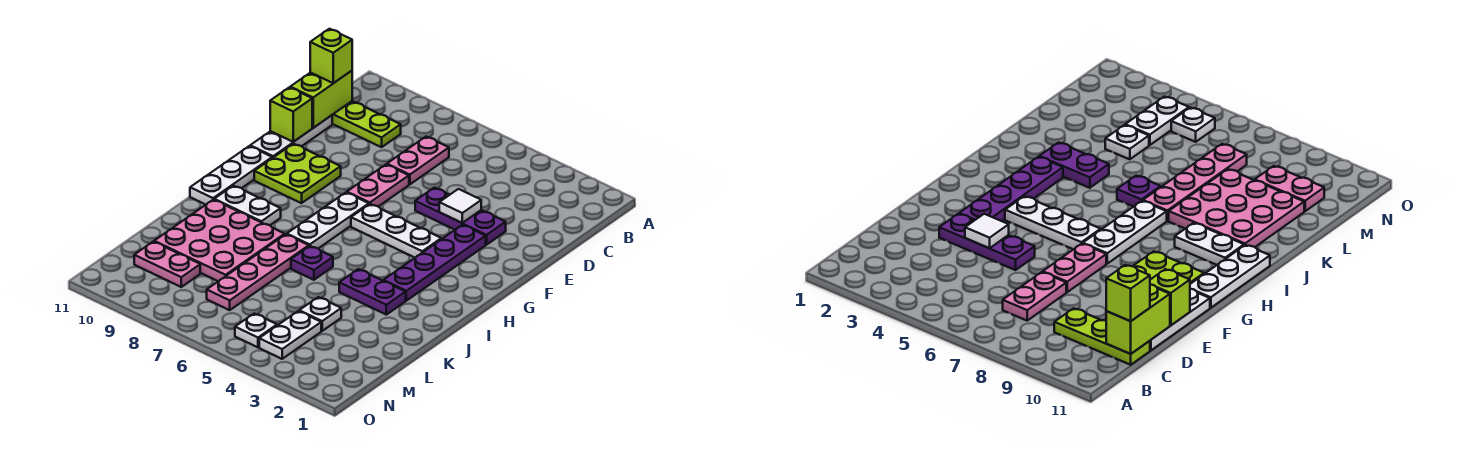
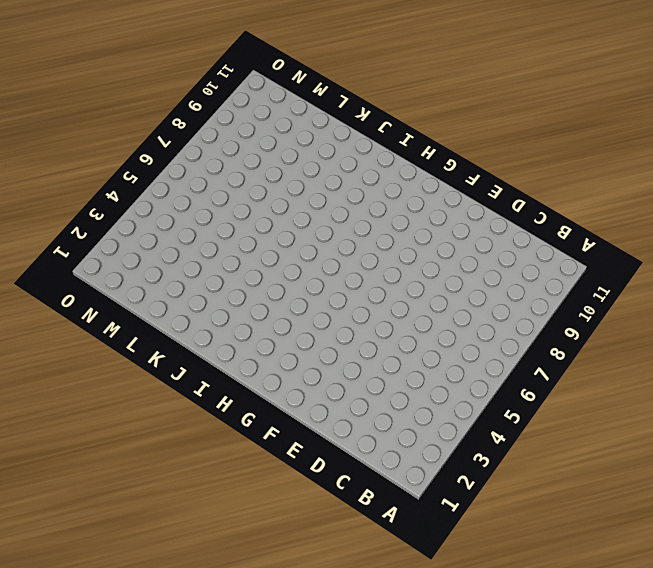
none -> pink 1x2 plate [387,137,449,184]
none -> lime 1x3 plate [332,101,401,147]
none -> white 1x3 plate [250,115,332,158]

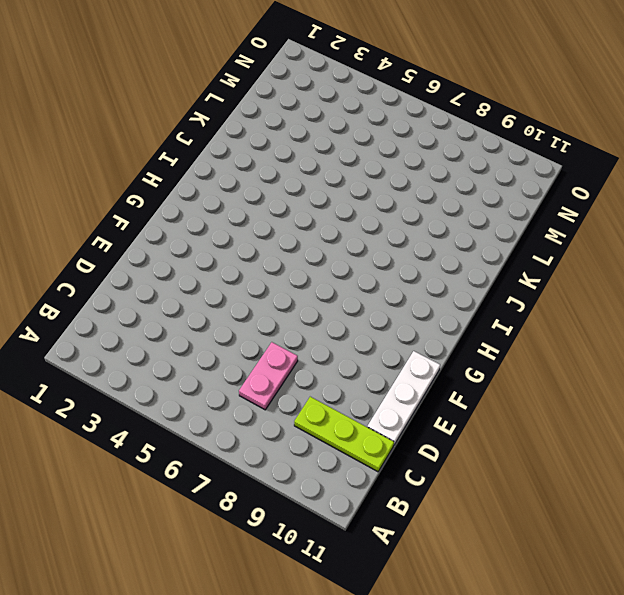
none -> purple 1x3 plate [415,188,506,245]
none -> pink 1x2 plate [347,165,409,207]
none -> purple 1x4 plate [383,225,486,301]

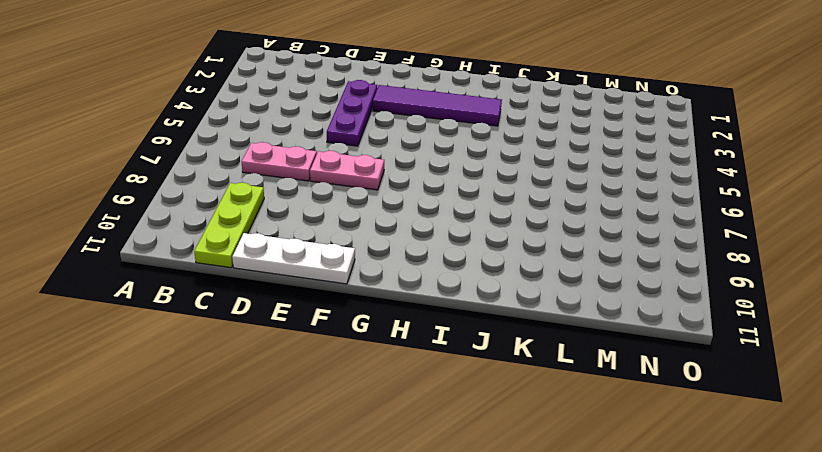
purple 1x4 tile [373,85,502,126] -> purple 1x4 plate [383,225,486,301]
none -> lime 2x2 plate [254,144,341,203]
none -> white 1x3 plate [351,204,441,258]
none -> white 1x3 plate [287,193,369,249]

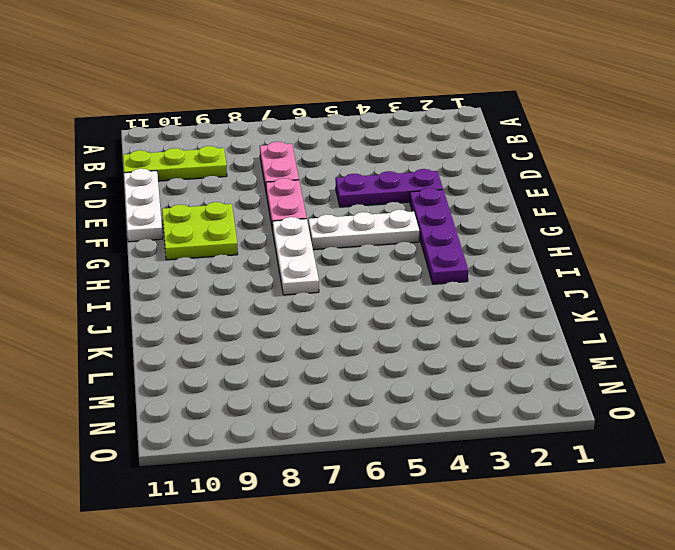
none -> white 1x3 plate [190,146,272,205]
none -> white 1x2 plate [214,186,281,225]
none -> purple 1x2 plate [339,269,406,315]

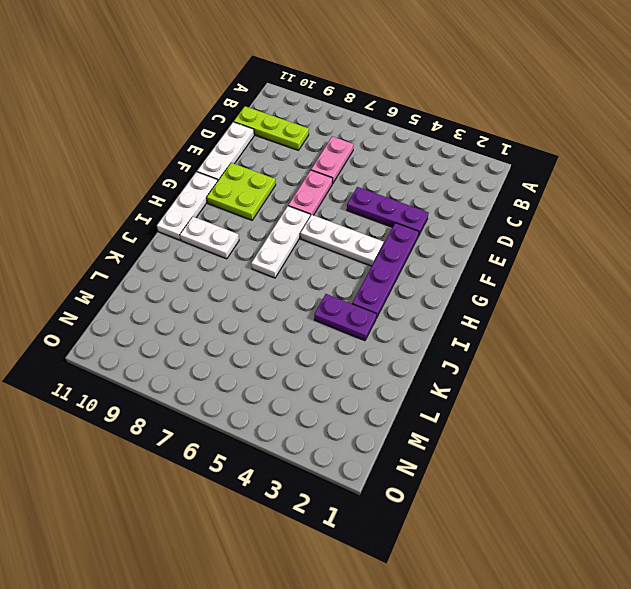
none -> purple 1x1 plate [291,246,333,280]
none -> pink 1x4 plate [207,234,309,310]
none -> pink 3x3 plate [154,200,285,281]

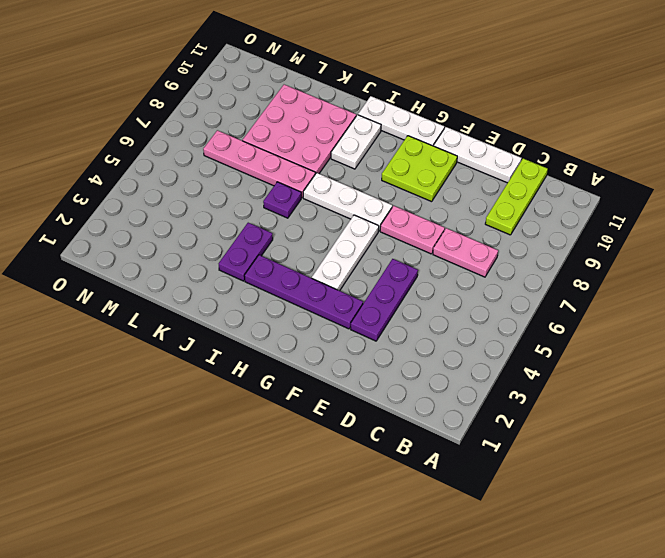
none -> white 1x1 plate [299,297,341,331]
none -> white 1x2 plate [259,311,321,359]
none -> pink 1x2 plate [134,242,200,287]

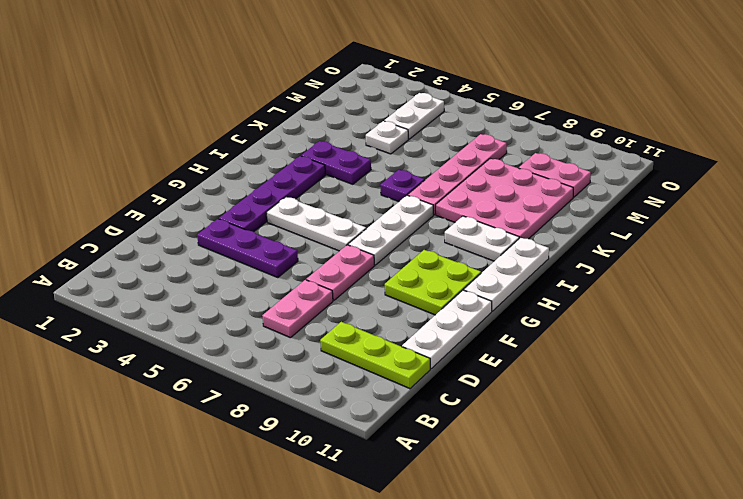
none -> white 1x1 plate [235,314,277,347]
none -> lime 1x2 brick [290,71,352,128]
none -> white 1x1 tile [439,189,481,223]

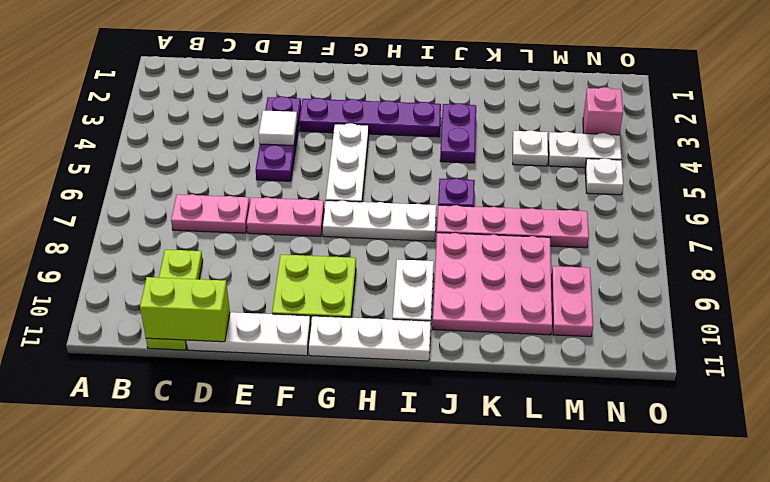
pink 1x1 brick [583,87,623,135] -> none
none -> lime 1x1 brick [270,87,312,142]
none -> lime 1x1 brick [310,29,352,83]

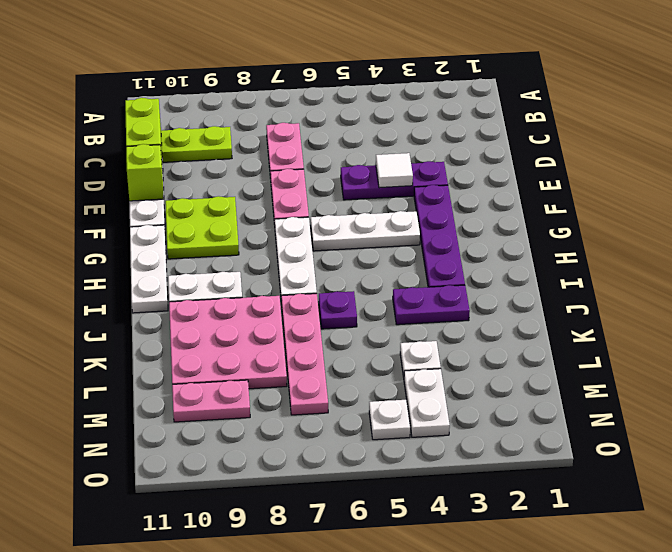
none -> lime 1x1 brick [310,29,352,83]

